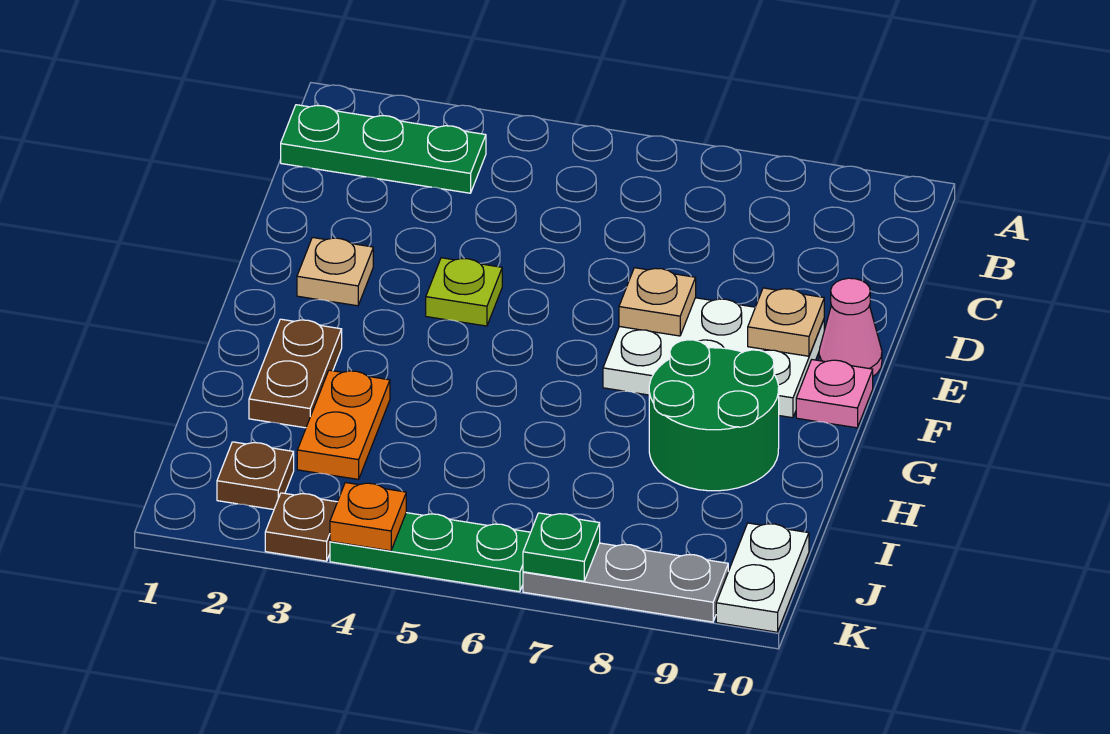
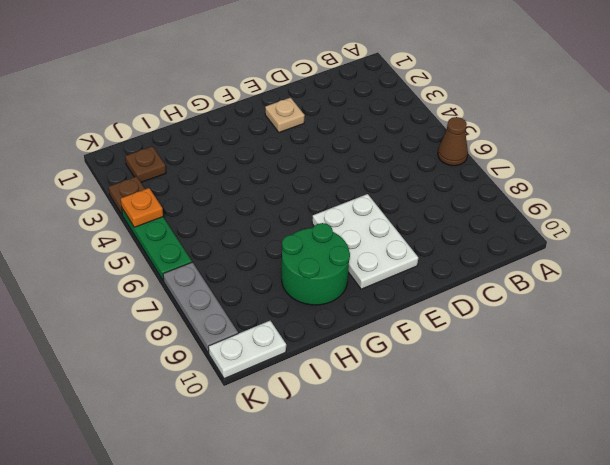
brown 1x1 cone [438,117,468,166] -> none
none -> green 1x3 plate [281,105,486,193]
none -> lime 1x1 plate [426,258,502,326]
none -> pink 1x1 cone [819,278,882,376]

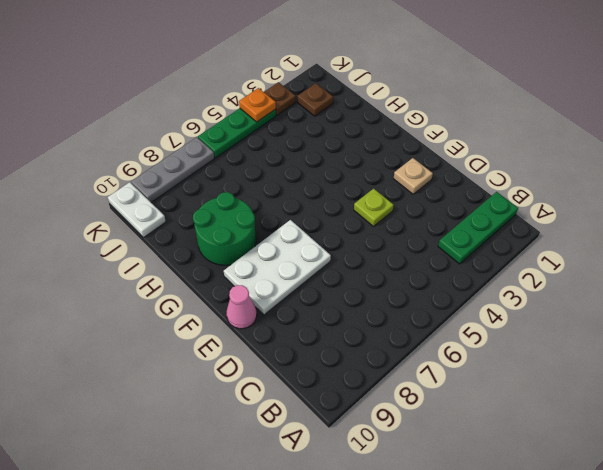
none -> pink 1x1 plate [796,360,873,428]
none -> brown 1x2 plate [249,319,342,428]
none -> orange 1x2 plate [297,370,390,479]

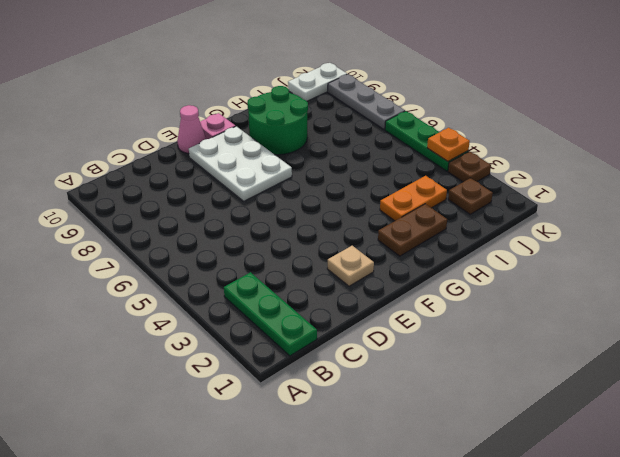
none -> lime 1x1 plate [426,258,502,326]
none -> tan 1x1 plate [619,268,696,336]
none -> tan 1x1 plate [748,288,824,356]

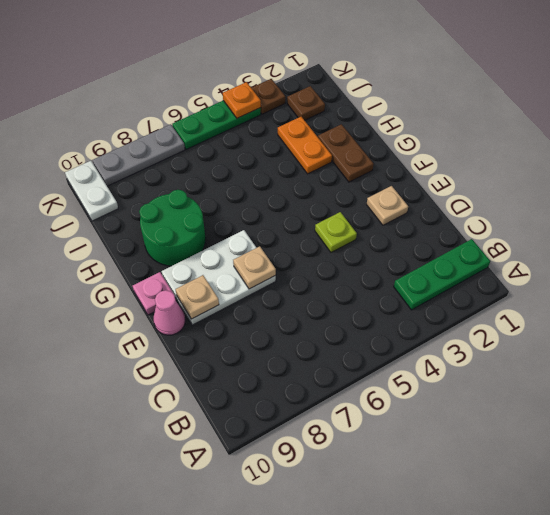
none -> green 1x1 plate [523,513,600,581]

